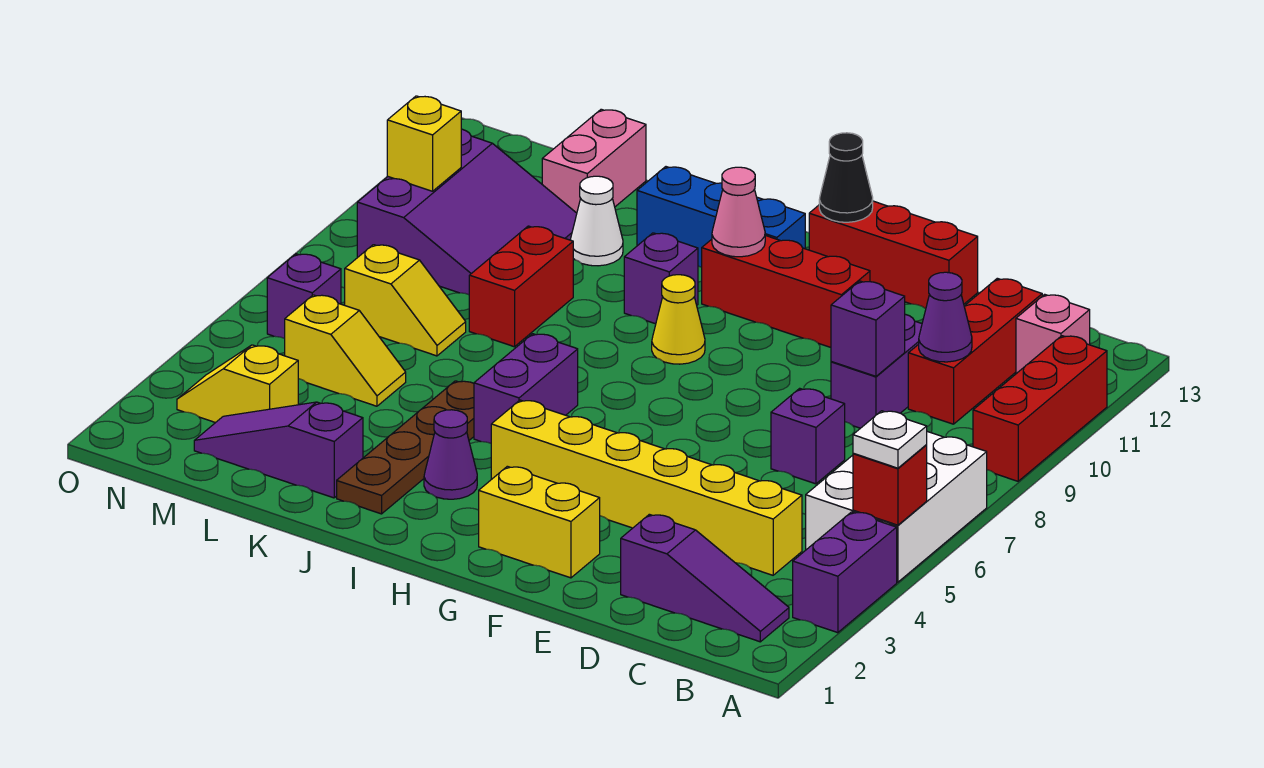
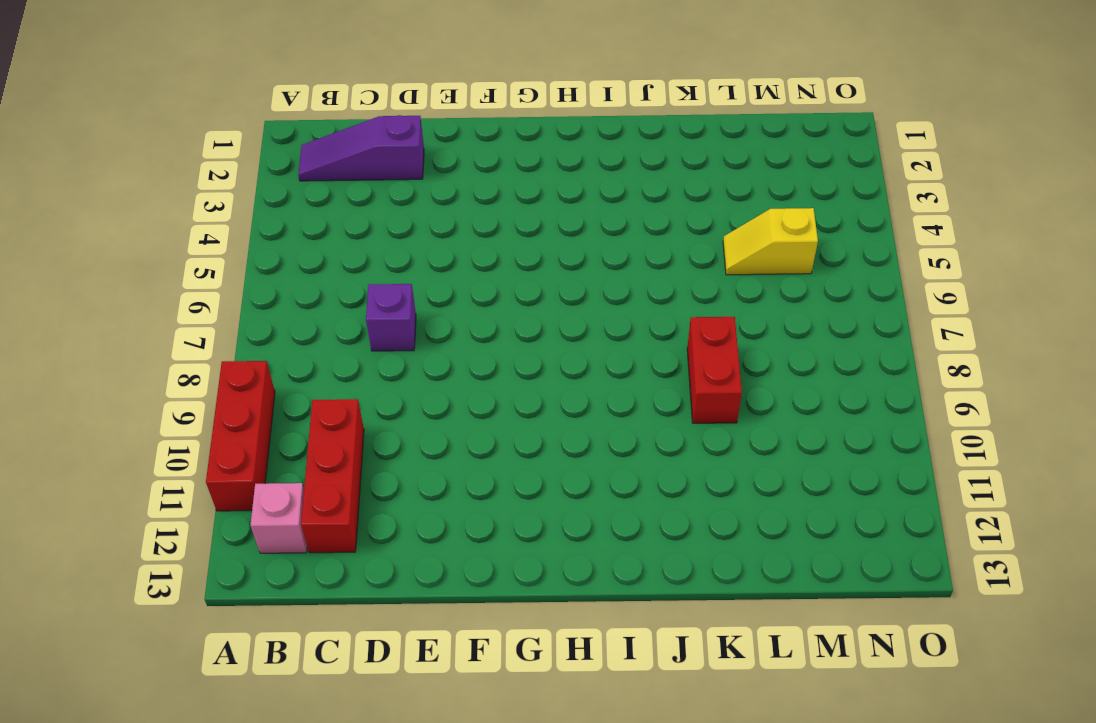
none -> purple 1x2 brick [793,512,897,633]
none -> white 2x3 brick [806,432,987,582]
none -> yellow 1x6 brick [491,400,802,575]
none -> purple 1x2 brick [831,314,922,428]

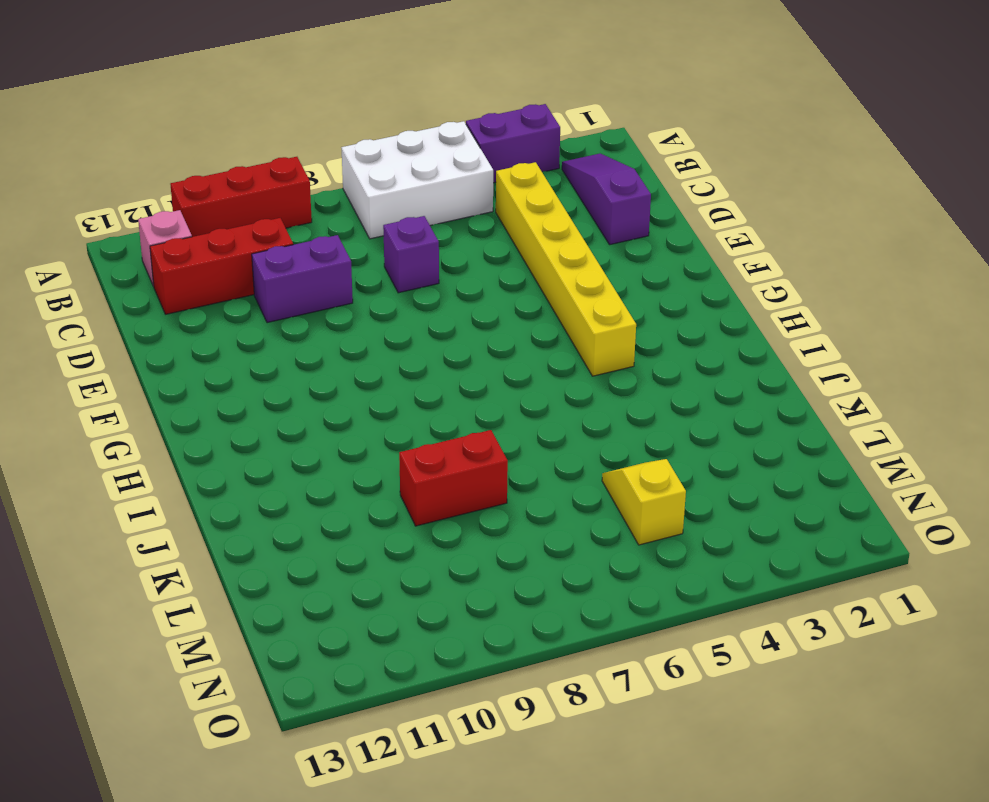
none -> red 1x3 brick [809,201,978,309]
none -> yellow 1x2 brick [479,466,600,578]
none -> red 1x3 brick [702,235,870,347]
none -> yellow 1x1 cone [652,275,705,364]

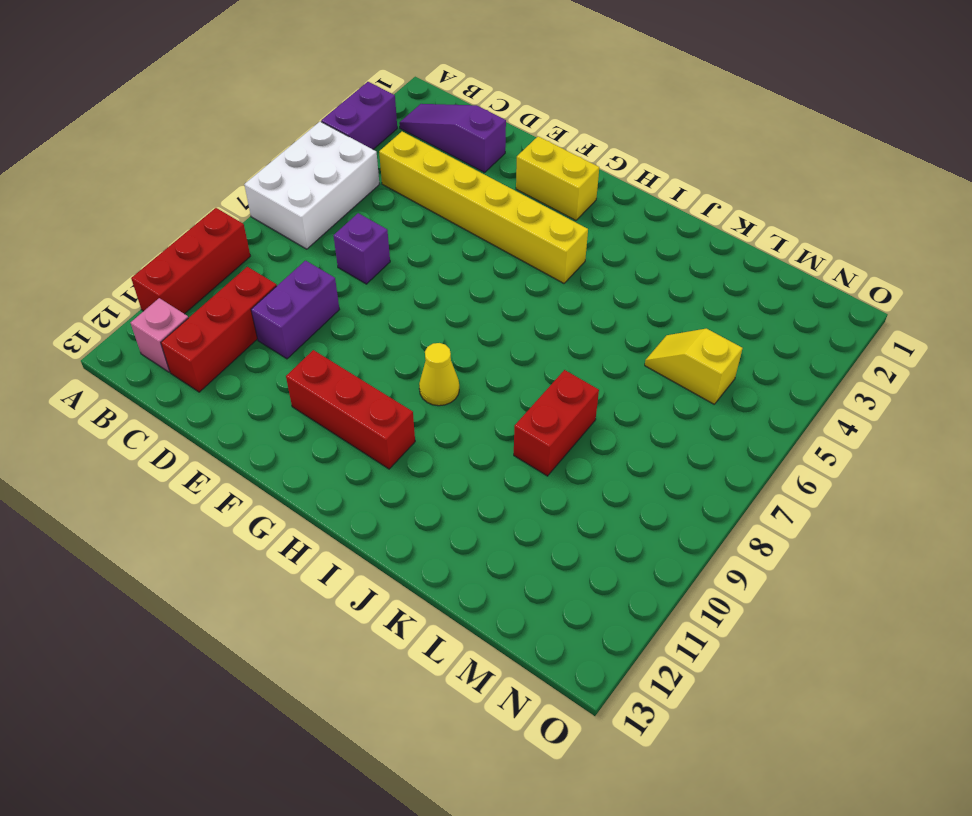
none -> red 1x3 brick [809,201,978,309]
none -> blue 1x3 brick [637,167,805,267]
none -> purple 1x1 cone [424,410,477,499]
none -> purple 1x2 brick [474,334,578,443]

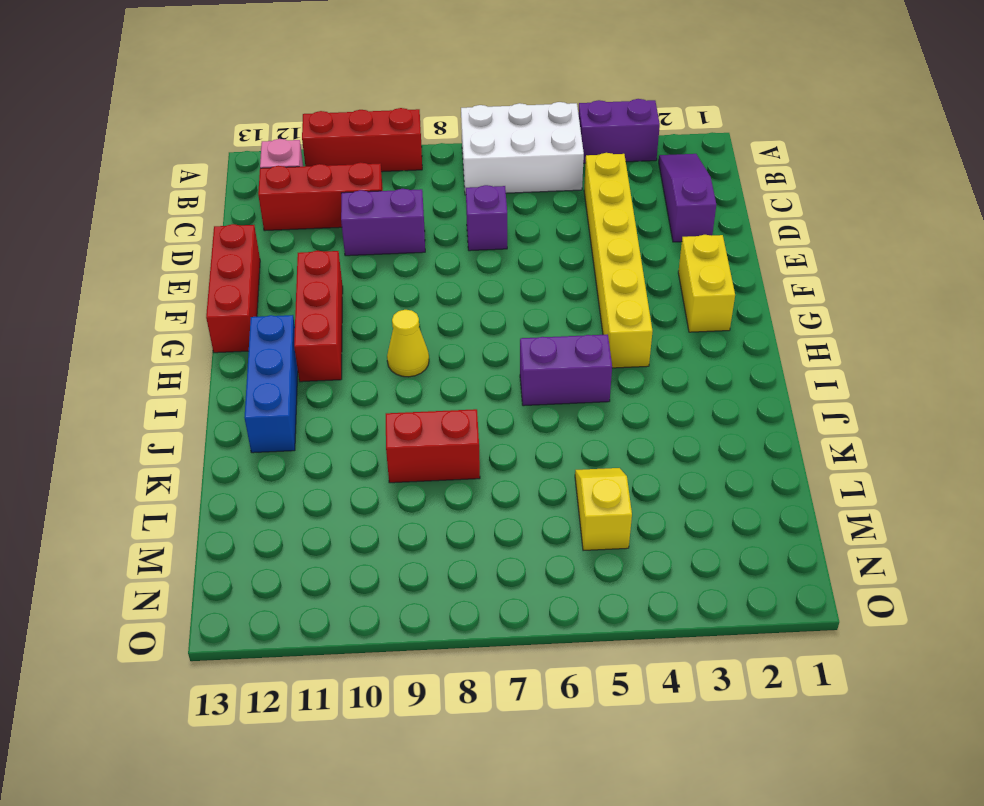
none -> purple 1x1 cone [424,410,477,499]
none -> purple 1x1 brick [624,233,698,324]
none -> brown 1x4 plate [337,381,474,514]
none -> purple 1x3 slope [194,402,363,498]

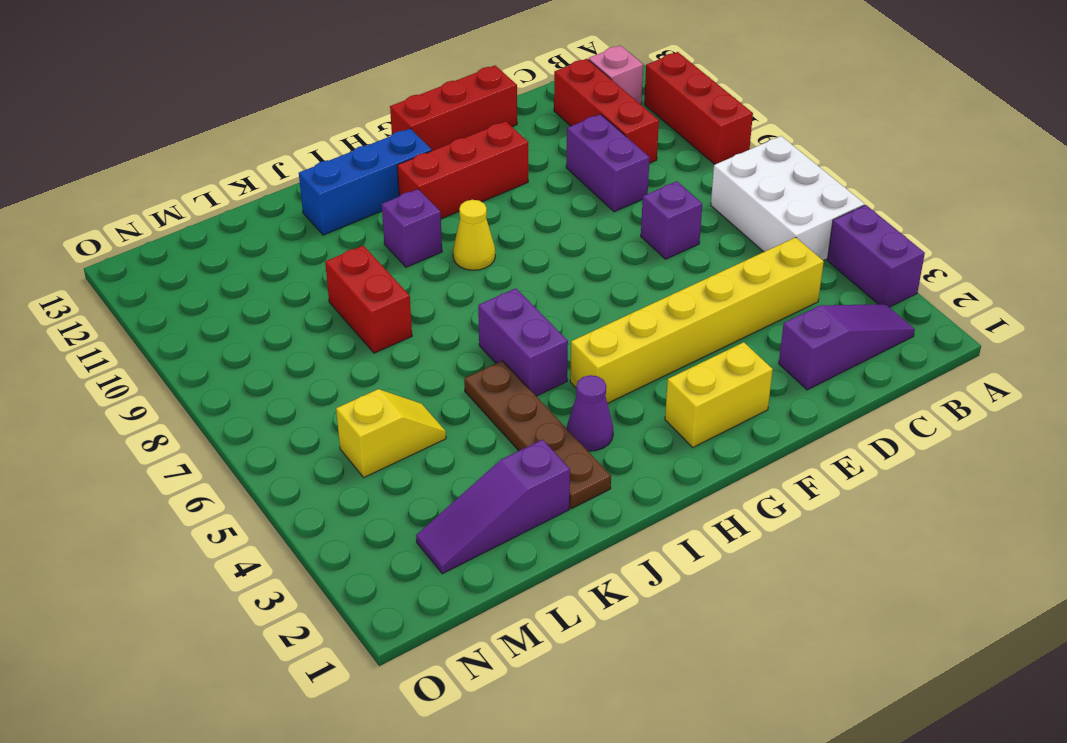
none -> white 1x1 cone [570,176,623,266]
none -> yellow 1x2 slope [345,245,466,356]
none -> purple 3x3 slope [357,129,577,295]
none -> pink 1x2 brick [542,109,646,213]

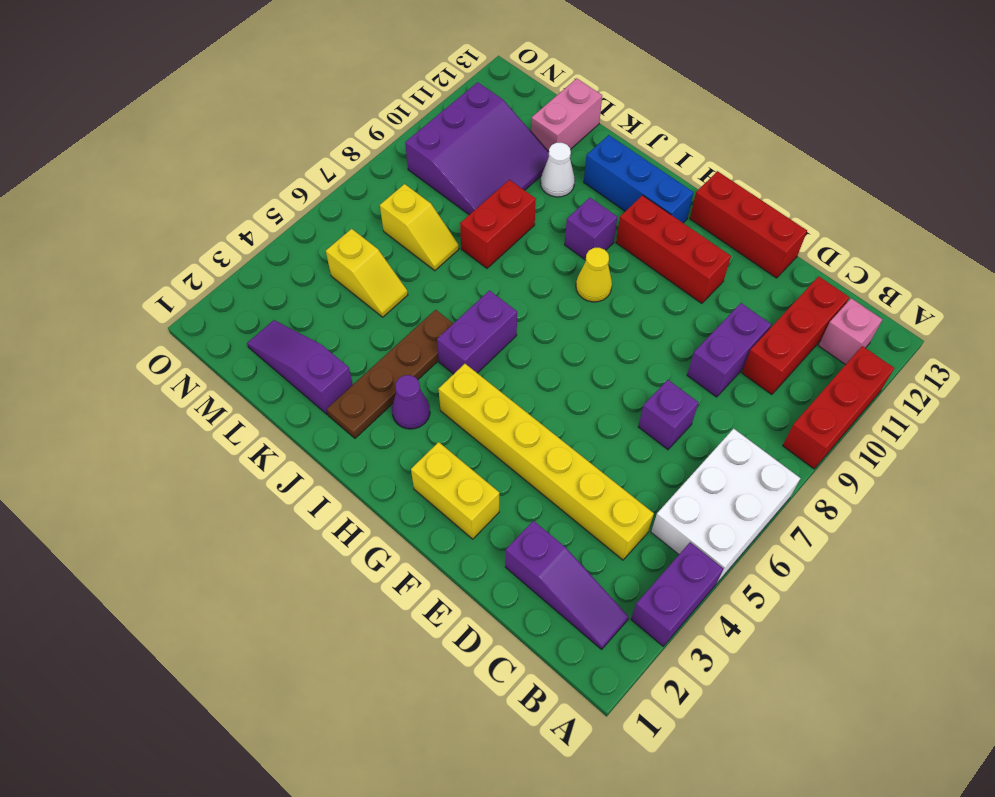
none -> yellow 1x2 slope [177,345,298,423]
none -> purple 1x1 brick [267,254,341,338]
none -> red 1x1 brick [853,445,927,525]
none -> purple 1x1 cone [919,272,972,362]

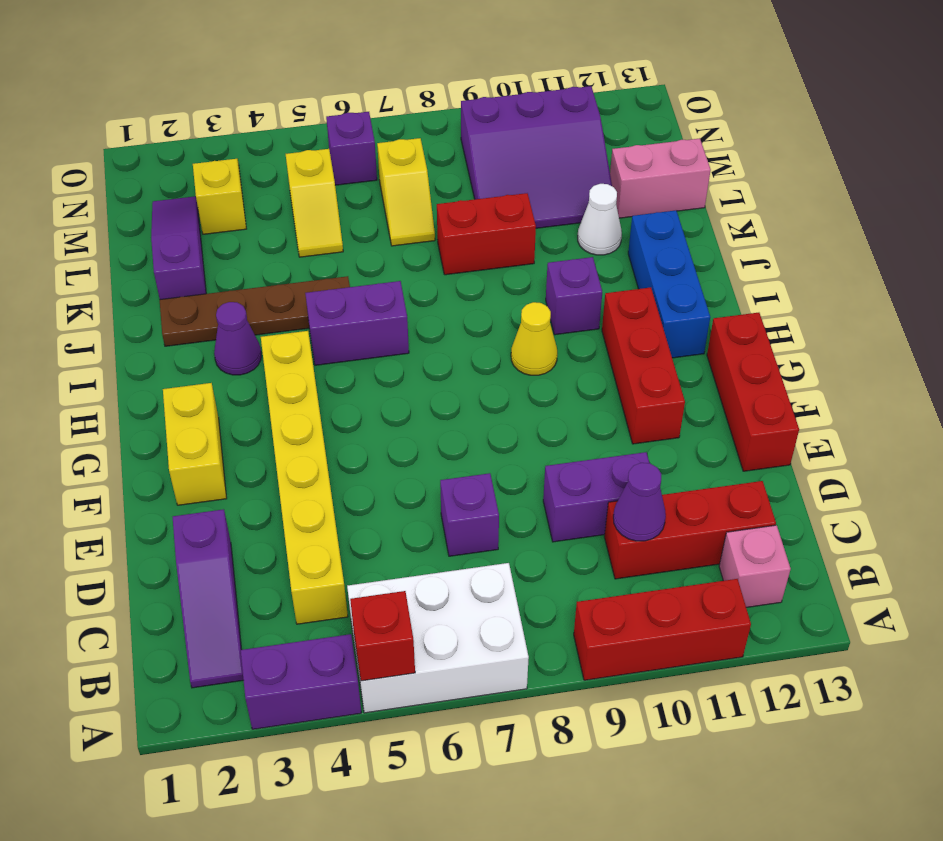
none -> purple 1x1 brick [831,281,905,376]
none -> black 1x1 cone [819,133,873,222]
none -> pink 1x1 cone [712,167,765,257]
none -> yellow 1x1 brick [387,96,461,191]

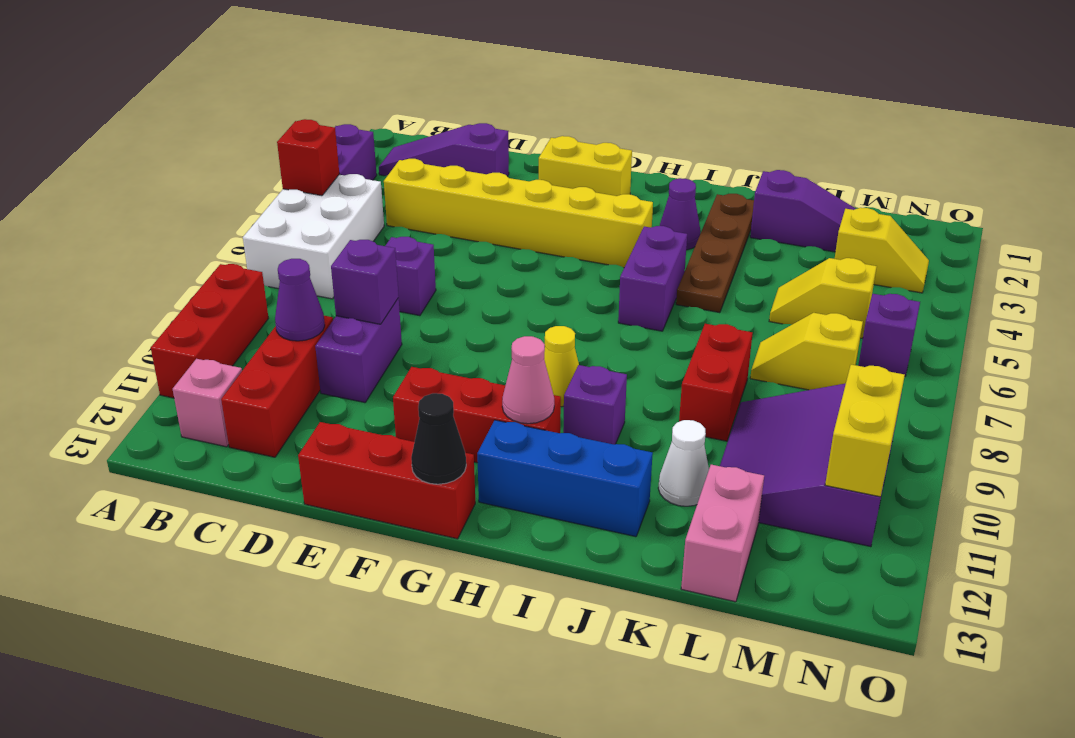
yellow 1x2 brick [825,365,905,497] -> yellow 1x1 brick [387,96,461,191]
none -> white 1x1 plate [853,411,927,468]

